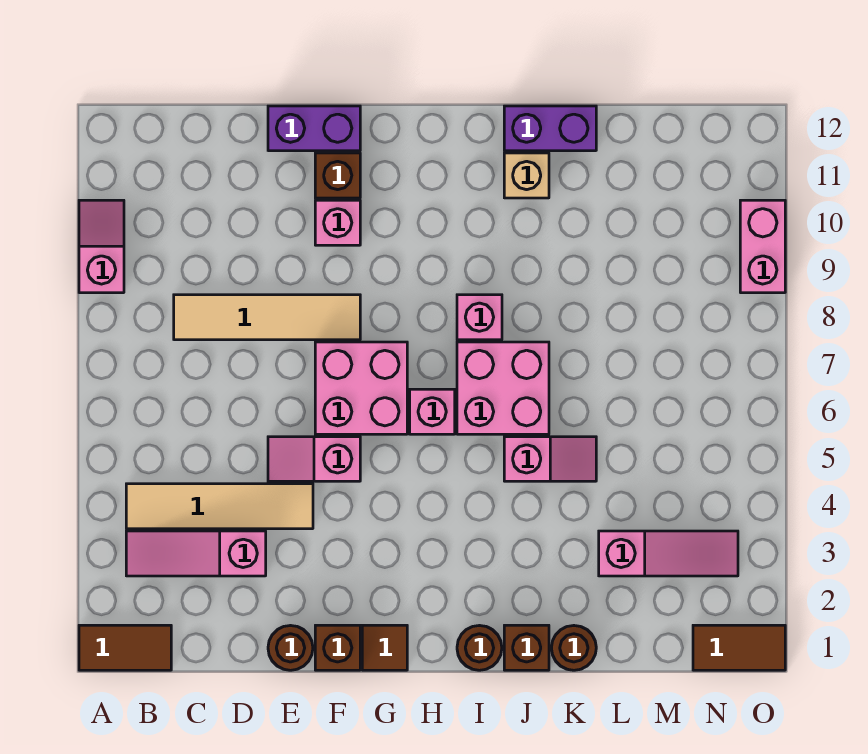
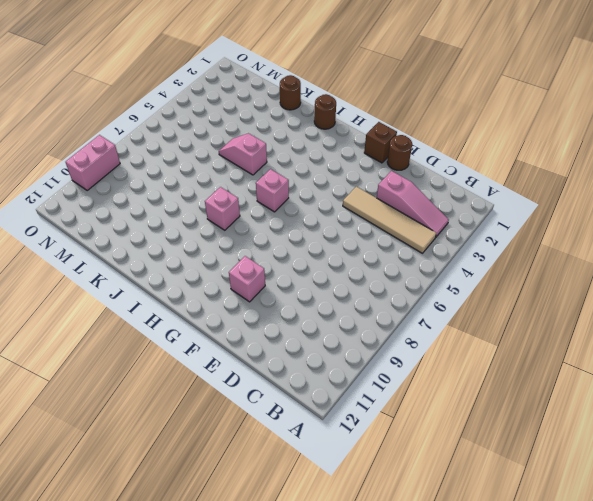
none -> brown 1x2 tile [79,625,171,670]
none -> pink 1x2 slope [79,200,124,293]
none -> tan 1x4 tile [174,295,360,340]

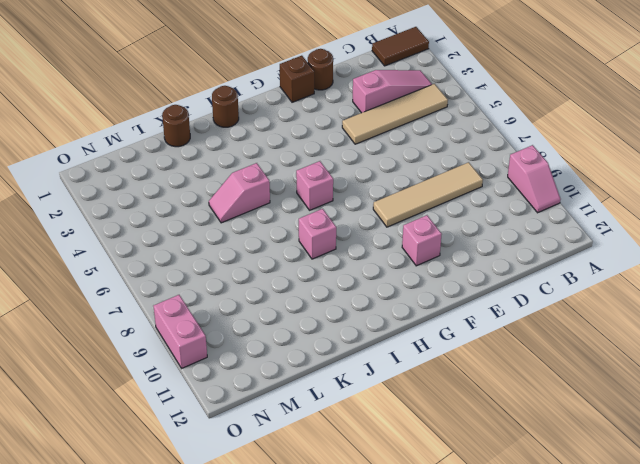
none -> pink 1x2 slope [268,437,360,481]
none -> purple 1x2 brick [268,106,360,151]
none -> pink 2x2 brick [315,342,407,434]

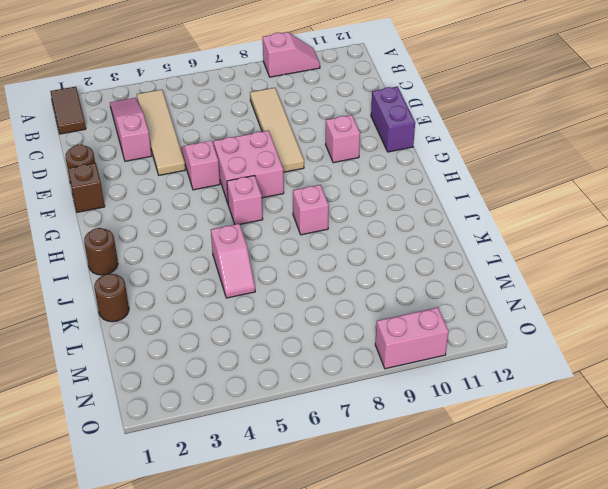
none -> brown 1x1 brick [315,153,360,198]
none -> brown 1x1 tile [362,625,407,670]
none -> pink 2x2 brick [457,342,549,434]

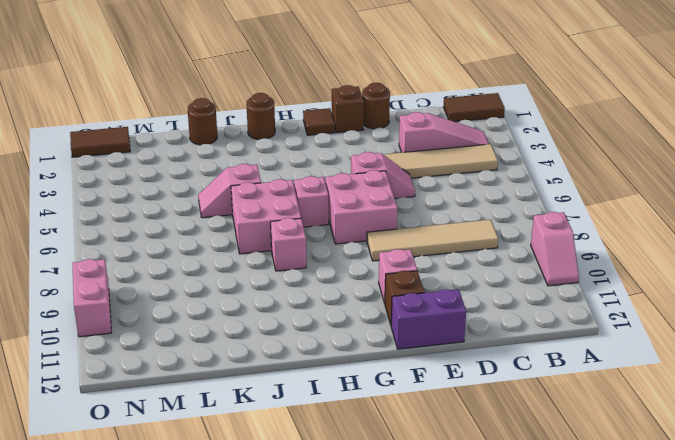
none -> brown 1x1 brick [504,625,549,670]
none -> tan 1x1 brick [504,153,549,198]
none -> purple 1x2 brick [504,106,596,151]

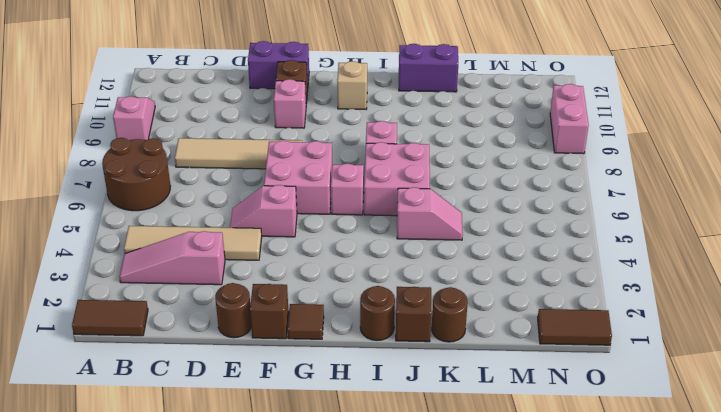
brown 2x2 round brick [102,138,170,211] -> none
tan 1x1 brick [337,61,367,109] -> tan 1x1 brick moved to [504,153,549,198]
none -> pink 1x3 slope [599,531,738,576]

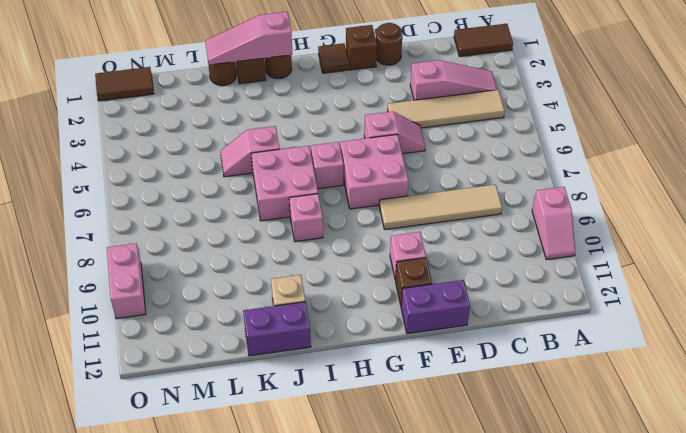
pink 1x3 slope [205,12,292,65] -> pink 1x3 slope moved to [599,531,738,576]

